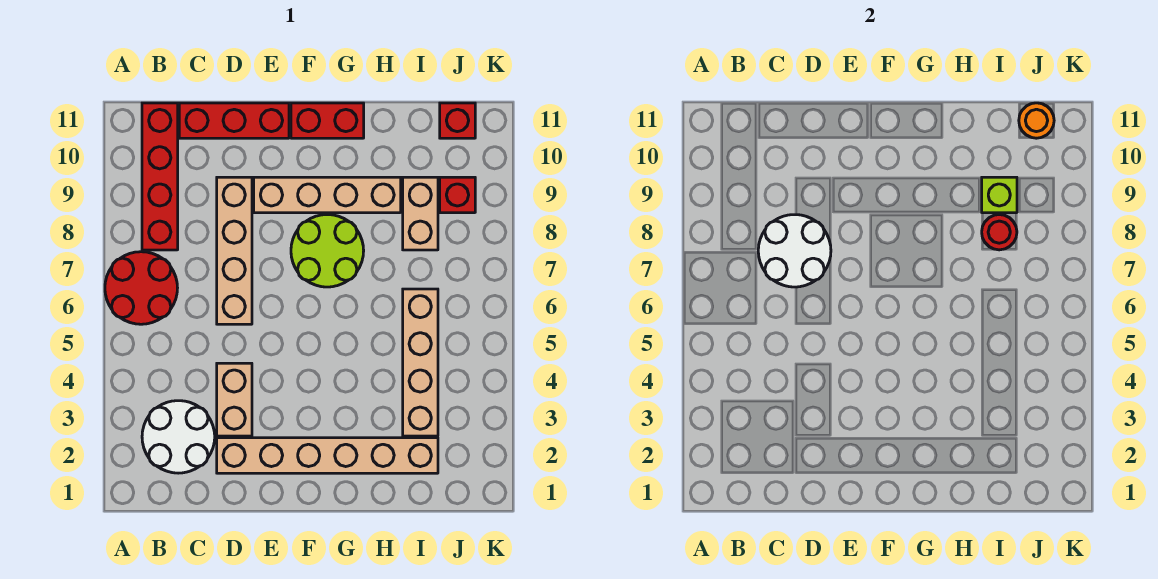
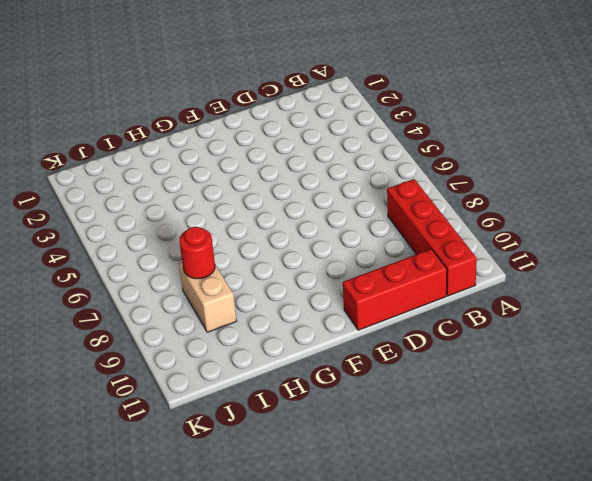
none -> red 2x2 round brick [105,252,177,324]
none -> white 2x2 round brick [142,401,215,473]
none -> tan 1x6 brick [217,438,438,473]

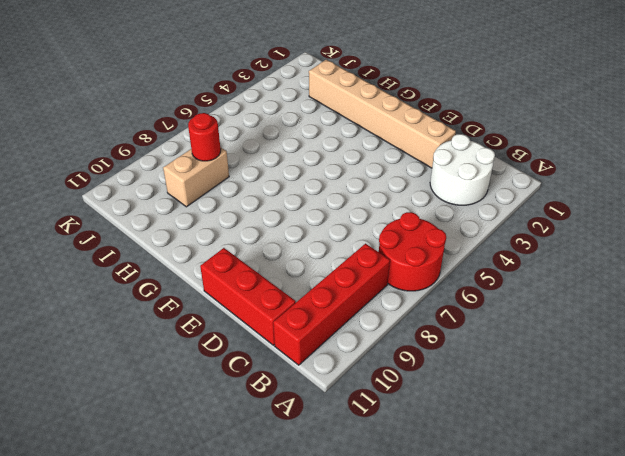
none -> tan 1x2 brick [217,363,252,436]
none -> tan 1x4 brick [217,177,252,324]
none -> tan 1x4 brick [254,177,401,213]

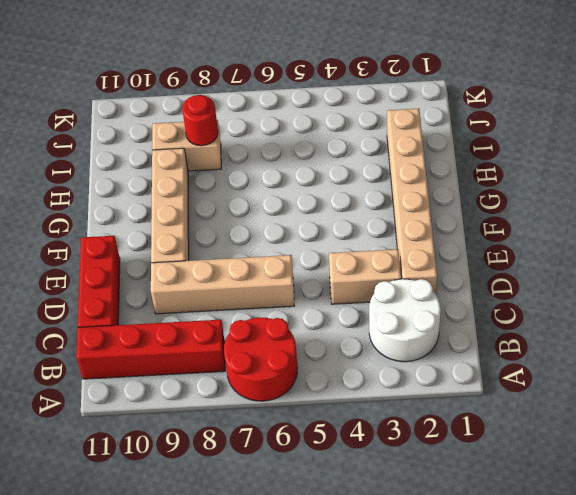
none -> lime 2x2 round brick [291,215,364,287]
none -> red 1x2 brick [291,103,364,138]
none -> tan 1x4 brick [403,289,438,436]

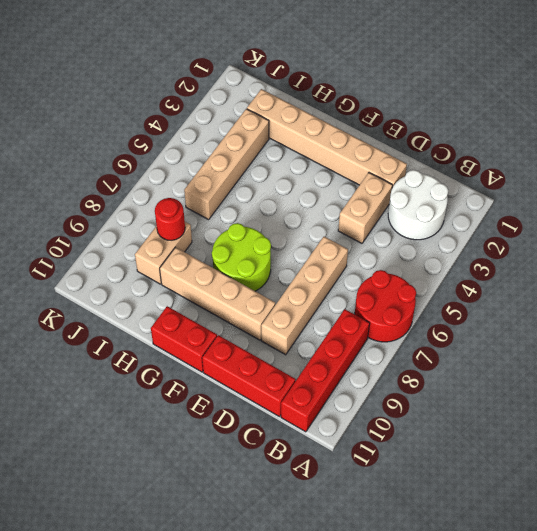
none -> red 1x1 brick [440,177,475,213]
none -> red 1x1 brick [440,103,475,138]
none -> white 2x2 round brick [758,215,831,287]

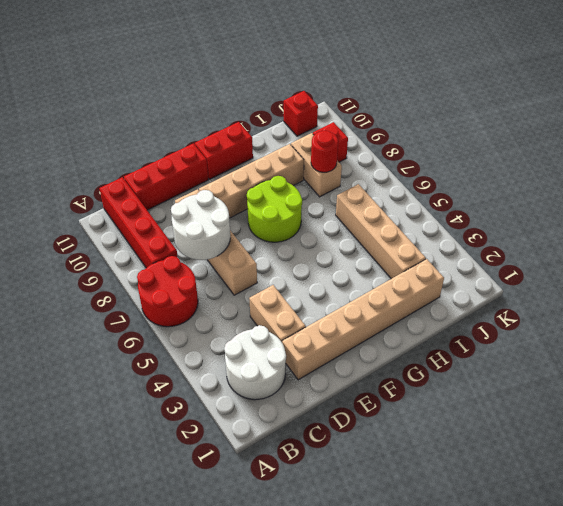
none -> lime 1x1 brick [982,177,1017,213]
none -> orange 1x1 round brick [1019,103,1054,138]

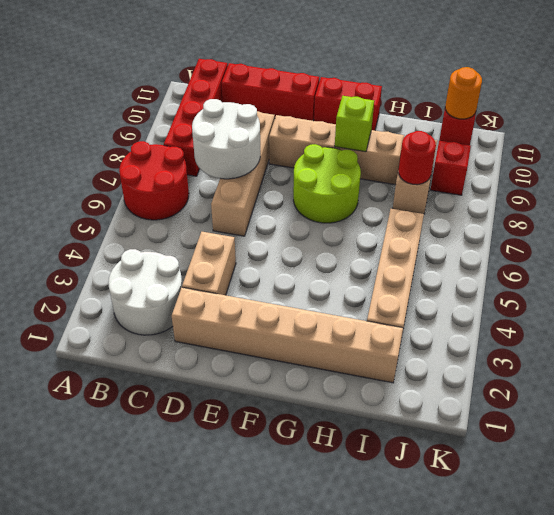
lime 1x1 brick [335,96,374,152] -> lime 1x1 brick moved to [982,177,1017,213]

